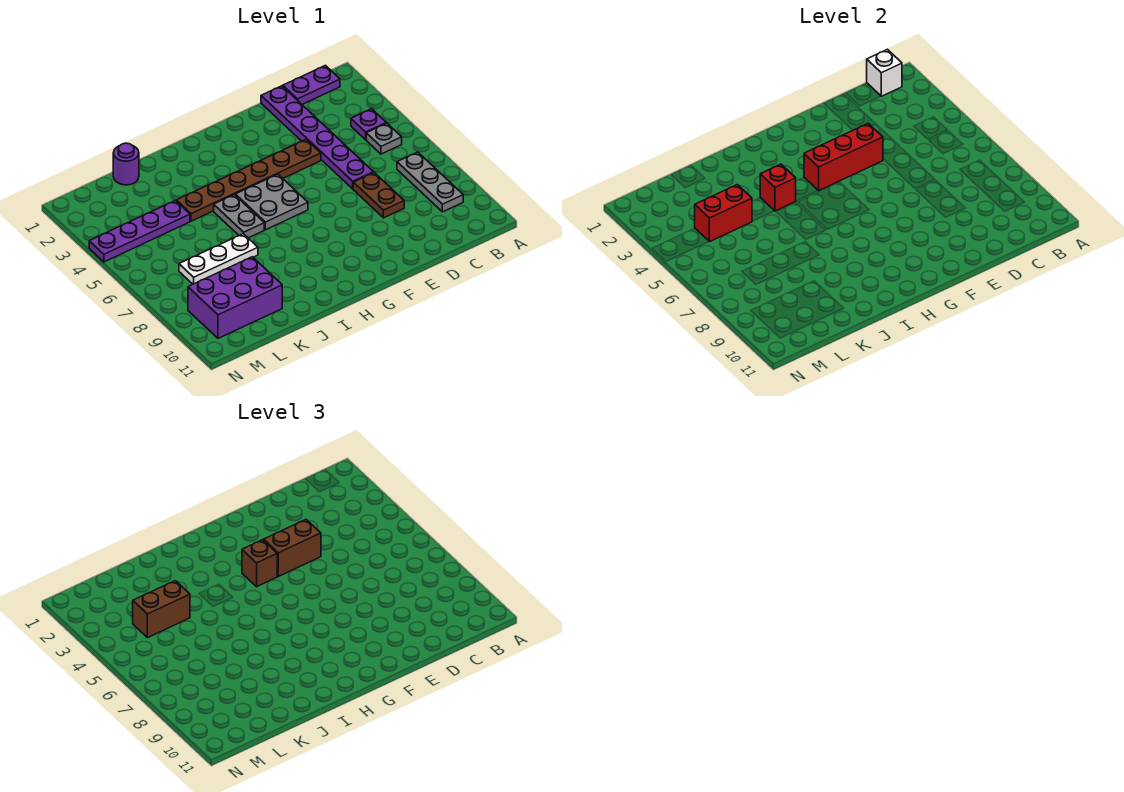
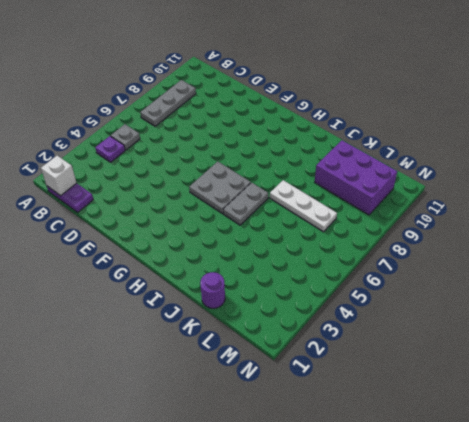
none -> purple 1x6 plate [261,86,373,189]
none -> brown 1x2 plate [353,173,404,218]
none -> brown 1x6 plate [176,140,321,221]

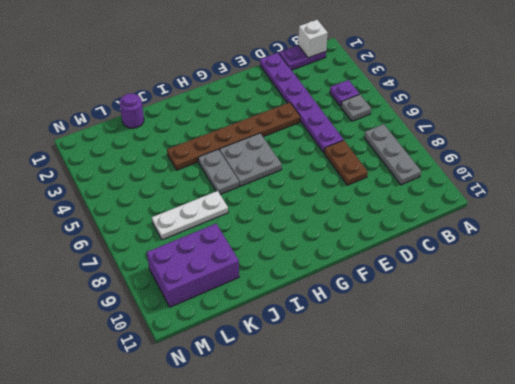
none -> purple 1x4 plate [89,201,190,262]
none -> red 1x3 brick [804,124,883,191]
none -> red 1x1 brick [760,164,796,211]

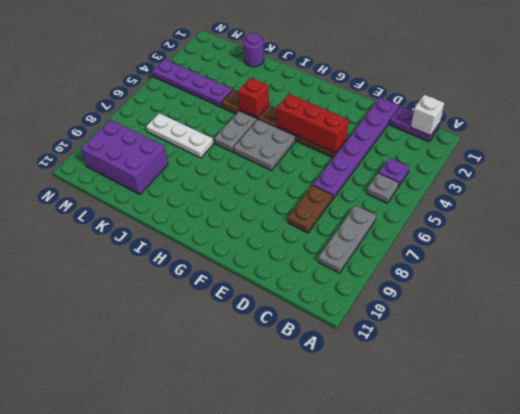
none -> red 1x2 brick [695,185,752,242]
none -> brown 1x2 brick [264,520,321,576]
none -> brown 1x1 brick [242,540,278,587]

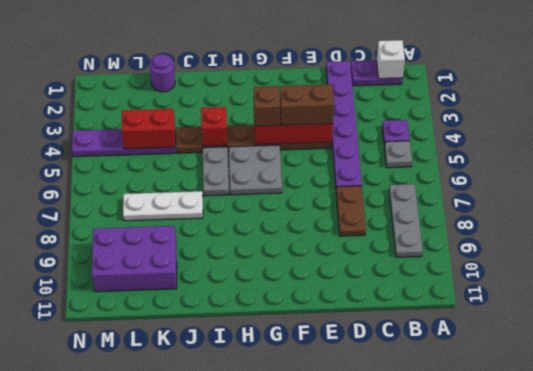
none -> brown 1x2 brick [133,581,190,638]

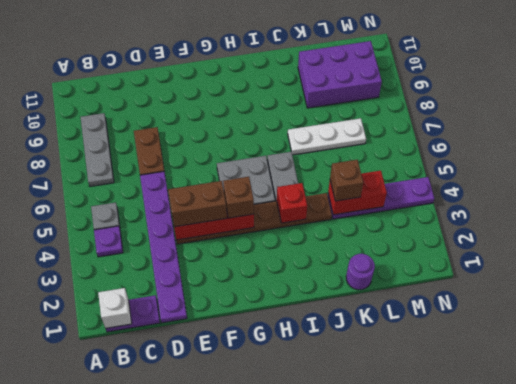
brown 1x1 brick [330,160,363,201] -> brown 1x2 brick [133,581,190,638]

